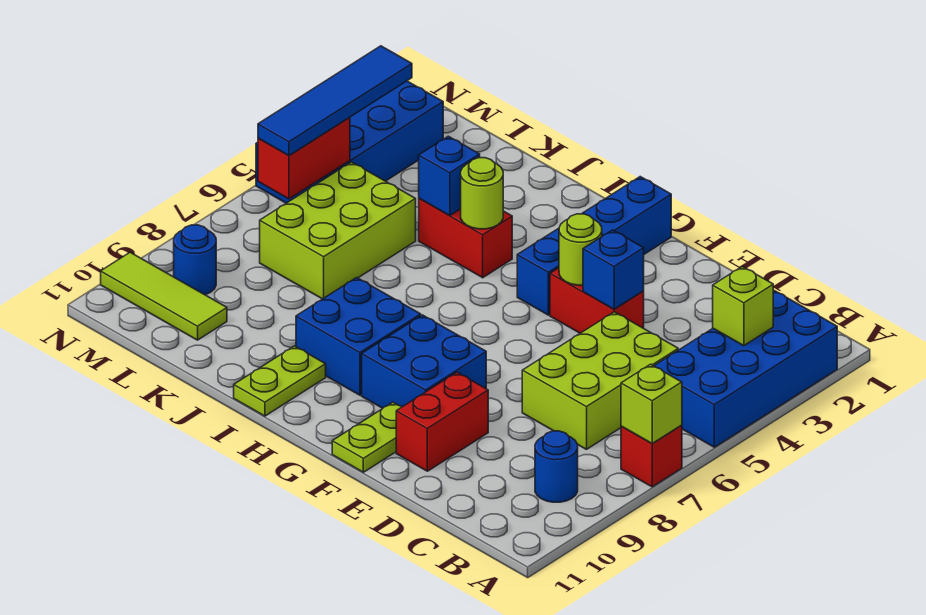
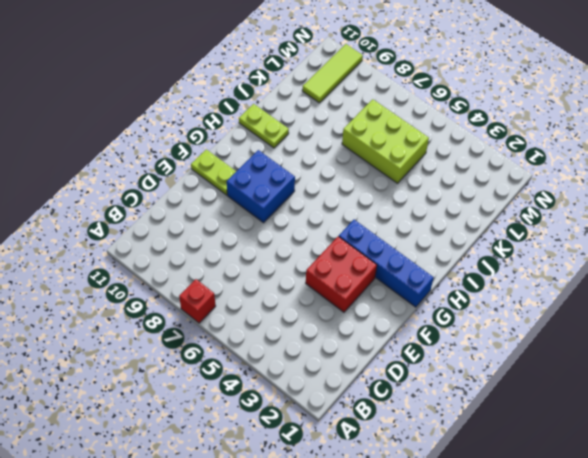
red 2x2 brick [306,236,377,312] -> red 1x2 brick [550,268,644,333]
none -> blue 2x4 brick [654,290,837,447]
none -> blue 1x1 round brick [535,431,578,502]
none -> lime 2x3 brick [522,312,678,449]

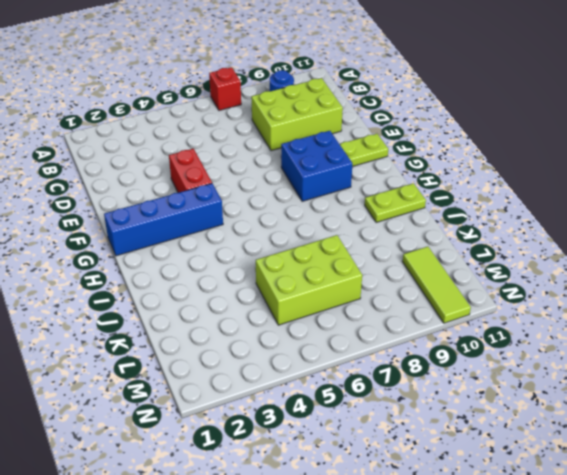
lime 2x3 brick [251,78,343,151] -> lime 2x3 brick moved to [522,312,678,449]
none -> blue 2x4 brick [654,290,837,447]
none -> red 1x2 brick [396,372,488,471]
none -> blue 2x2 brick [296,278,421,395]

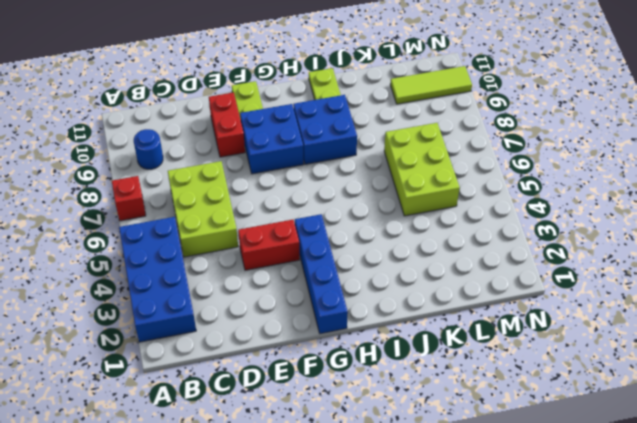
none -> red 1x2 brick [419,198,512,278]
none -> blue 2x4 brick [256,81,443,203]
none -> blue 1x1 round brick [174,225,216,295]

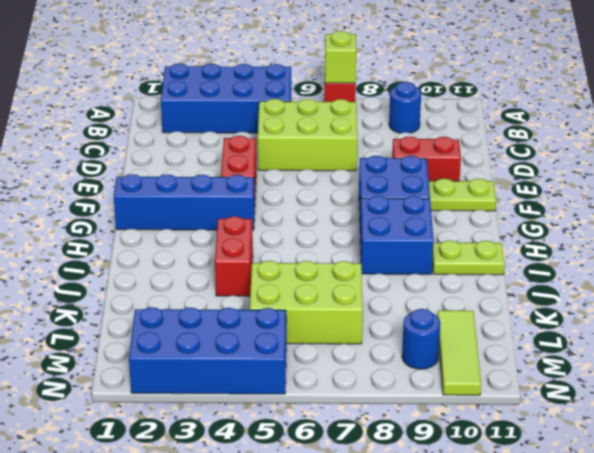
none -> lime 1x1 brick [713,266,773,346]
none -> blue 1x1 brick [583,230,644,309]
none -> lime 1x1 round brick [559,214,602,285]

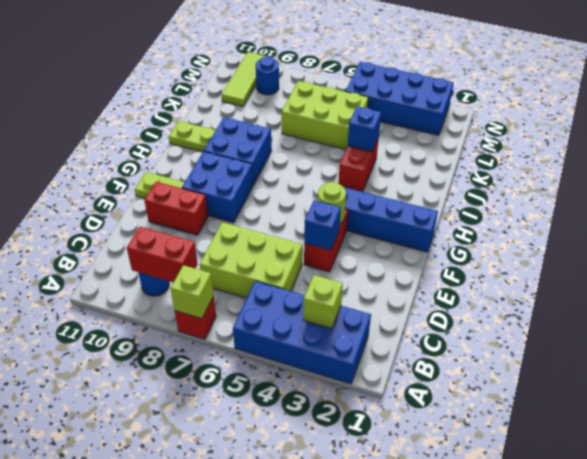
red 1x2 brick [127,227,198,282] -> red 1x2 brick moved to [258,118,350,199]
none -> lime 1x1 round brick [461,158,503,229]
none -> blue 1x4 tile [258,46,412,156]

